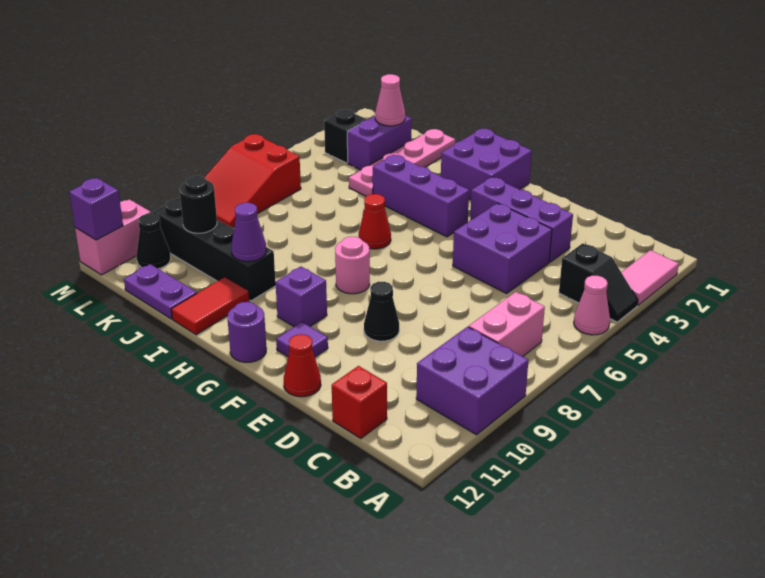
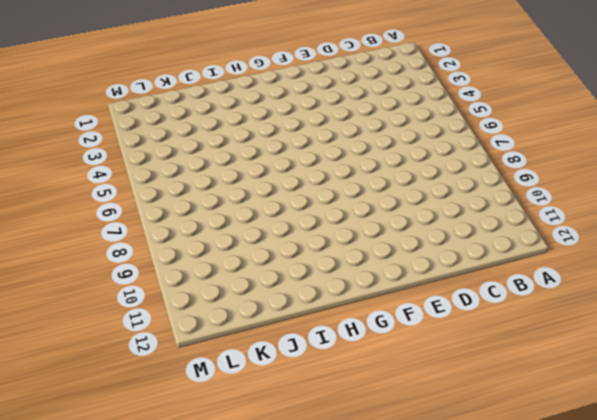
none -> pink 1x2 tile [621,250,679,305]
none -> black 1x2 slope [559,243,638,322]
none -> pink 1x1 cone [574,276,610,335]
none -> purple 2x2 brick [416,327,528,435]

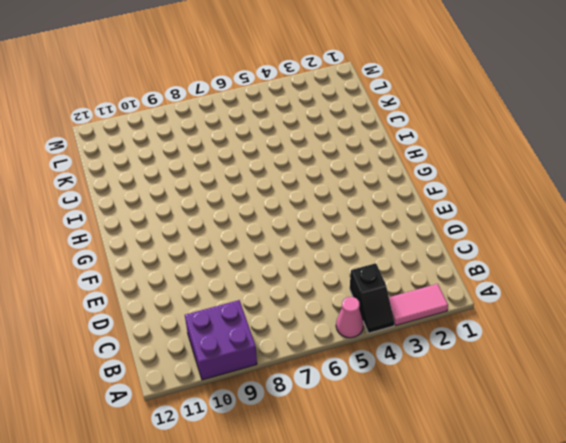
none -> pink 1x2 brick [469,292,545,356]
none -> red 1x1 brick [332,366,387,438]
none -> purple 1x3 brick [470,177,573,262]
none -> purple 2x2 brick [453,203,552,294]

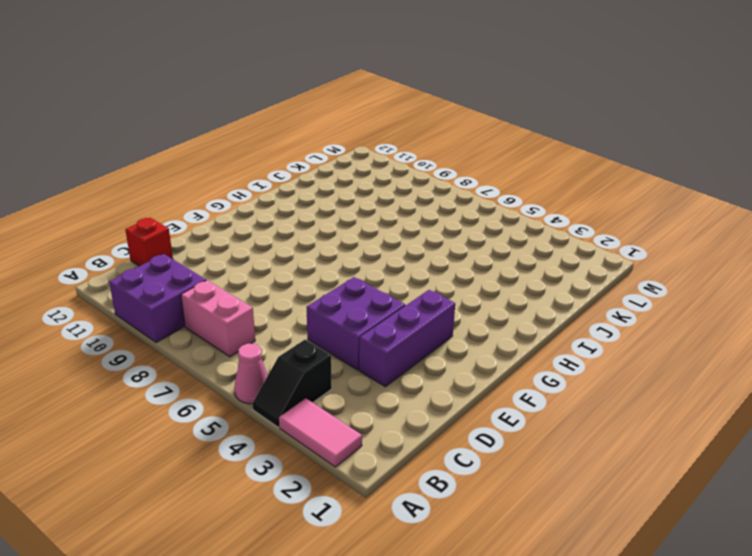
none -> black 1x1 cone [364,282,399,341]
none -> red 1x1 cone [284,334,321,397]
none -> purple 1x1 tile [276,322,328,357]
none -> purple 2x2 brick [441,129,532,200]

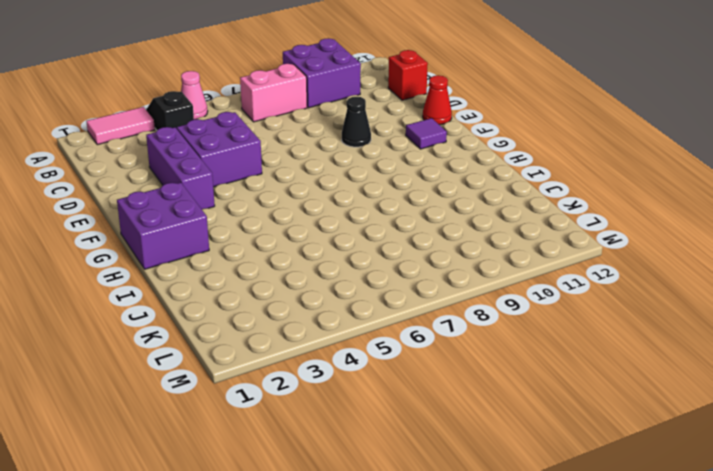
none -> purple 1x3 brick [373,155,469,237]
none -> pink 1x1 round brick [335,237,370,294]
none -> purple 1x1 brick [275,266,327,327]
none -> purple 1x1 round brick [227,302,267,362]

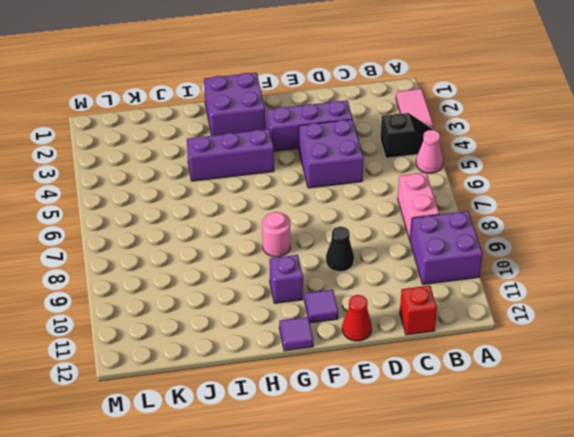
purple 1x1 tile [279,317,313,351] -> purple 1x1 round brick [227,302,267,362]
none -> red 1x1 cone [359,194,391,249]
none -> black 1x4 brick [153,198,276,301]
none -> red 1x2 tile [171,277,250,335]
none -> pink 1x4 plate [349,129,455,196]

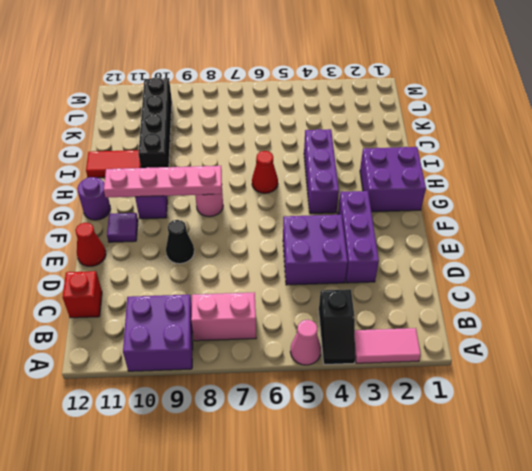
pink 1x4 plate [104,166,222,198] -> pink 1x4 plate moved to [349,129,455,196]
none -> purple 1x2 plate [124,264,197,319]
none -> purple 1x2 brick [347,116,412,170]
none -> black 1x1 brick [324,109,367,163]
none -> red 2x3 slope [204,134,301,228]

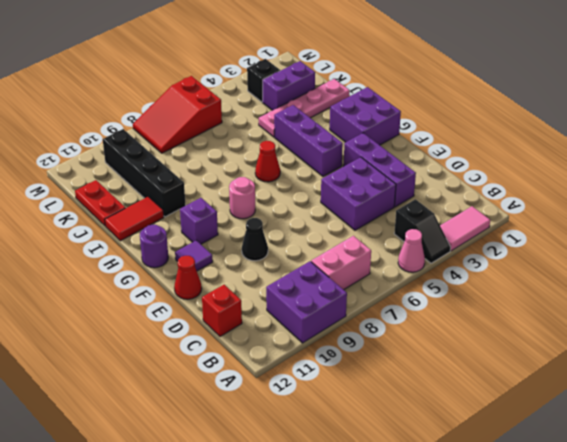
red 1x2 plate [75,180,125,226] -> purple 1x2 plate [124,264,197,319]
none -> black 1x1 cone [136,213,171,269]
none -> pink 1x2 brick [75,199,151,275]
none -> purple 1x1 cone [231,203,266,261]
none -> pink 1x1 cone [375,74,405,126]

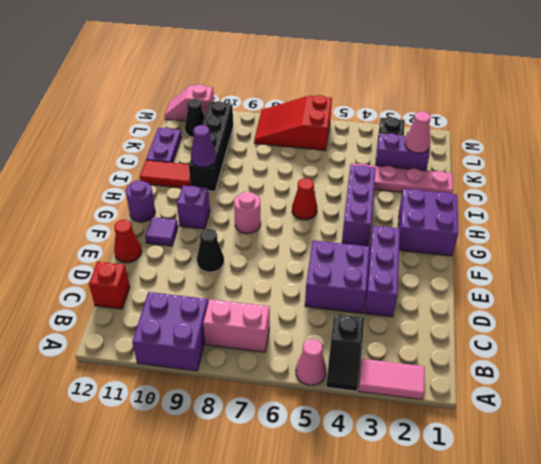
pink 1x2 slope [165,84,214,121] -> pink 1x2 brick [75,199,151,275]
none -> black 1x1 round brick [180,176,217,233]
none -> purple 1x1 brick [69,178,123,240]

